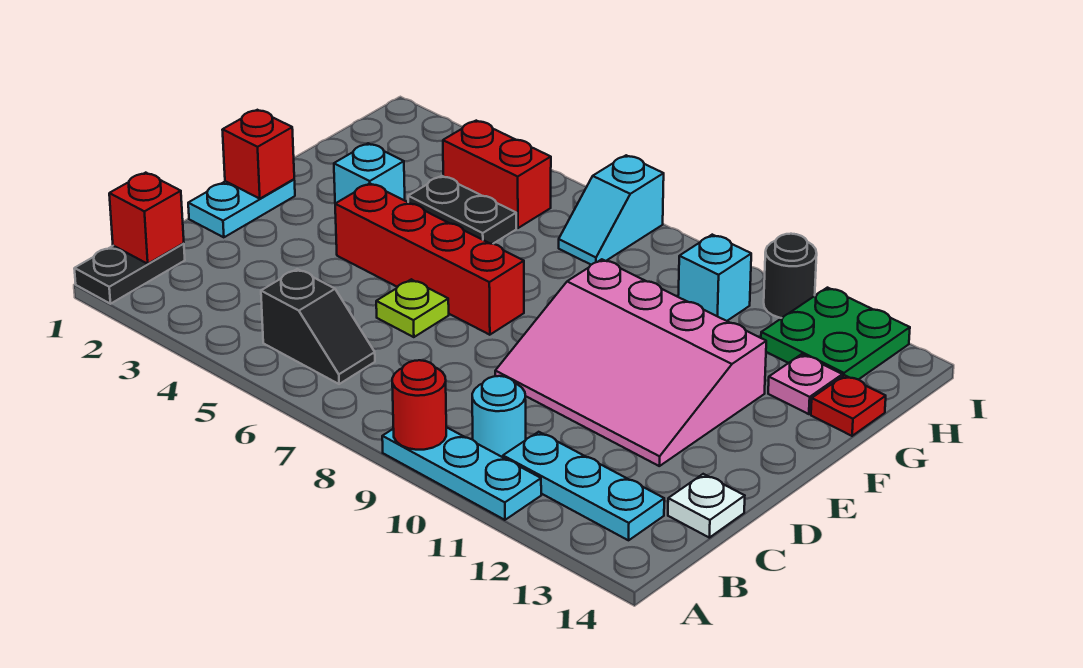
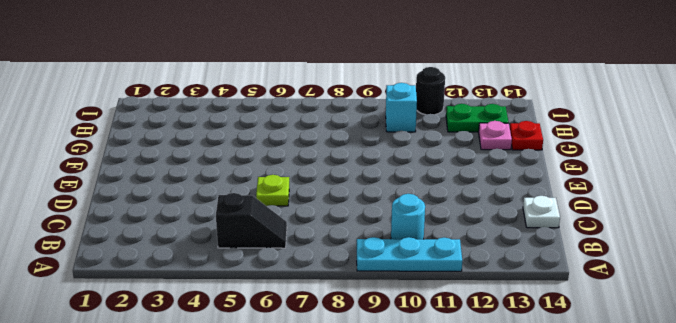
green 1x2 plate [446,104,509,132] -> green 2x2 plate [761,288,910,380]
none -> black 1x2 plate [74,243,185,304]
none -> cyan 1x3 plate [503,432,664,540]
none -> cyan 1x2 plate [188,179,295,237]

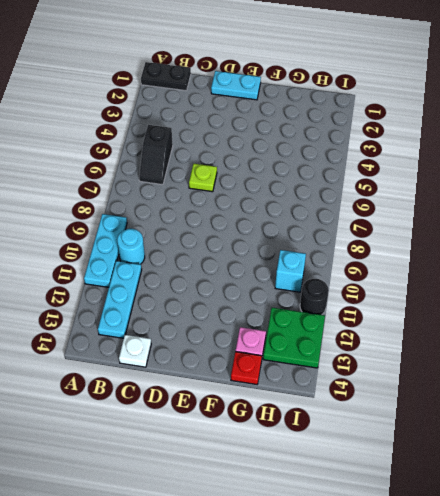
none -> pink 3x4 slope [495,259,766,466]
none -> red 1x4 brick [335,183,524,335]
none -> cyan 1x1 brick [334,143,405,203]

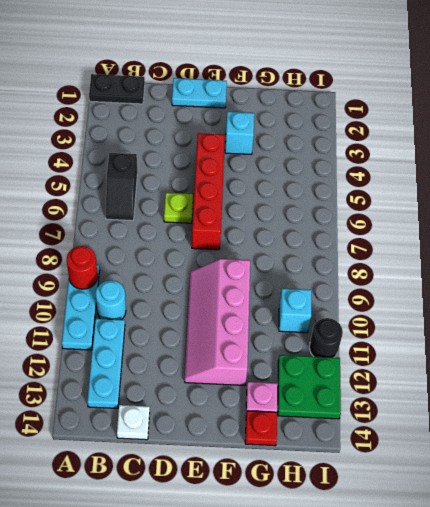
pink 2x4 slope [185,259,250,385] -> pink 3x4 slope [495,259,766,466]
none -> black 1x2 plate [408,176,516,244]
none -> red 1x2 brick [443,121,551,228]
none -> cyan 1x2 slope [559,155,664,265]

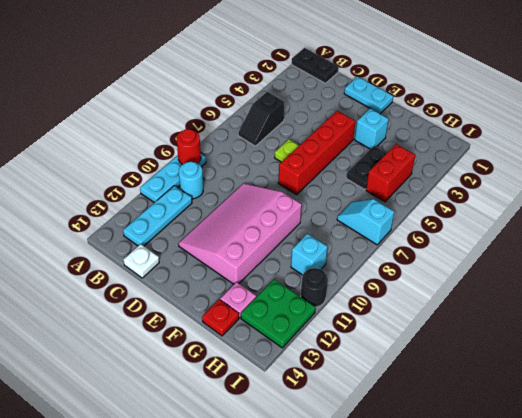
none -> red 1x1 brick [109,173,184,264]
none -> red 1x1 brick [222,110,294,199]

